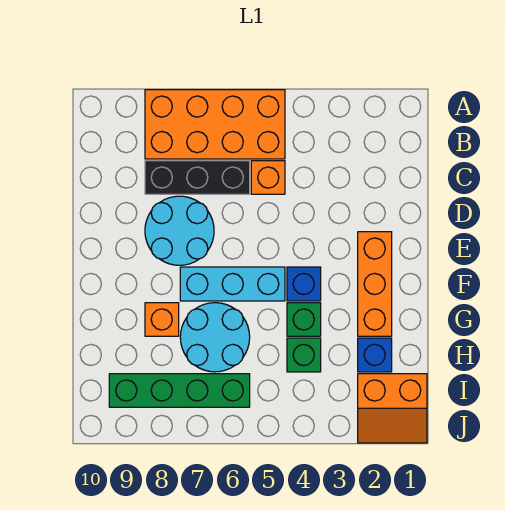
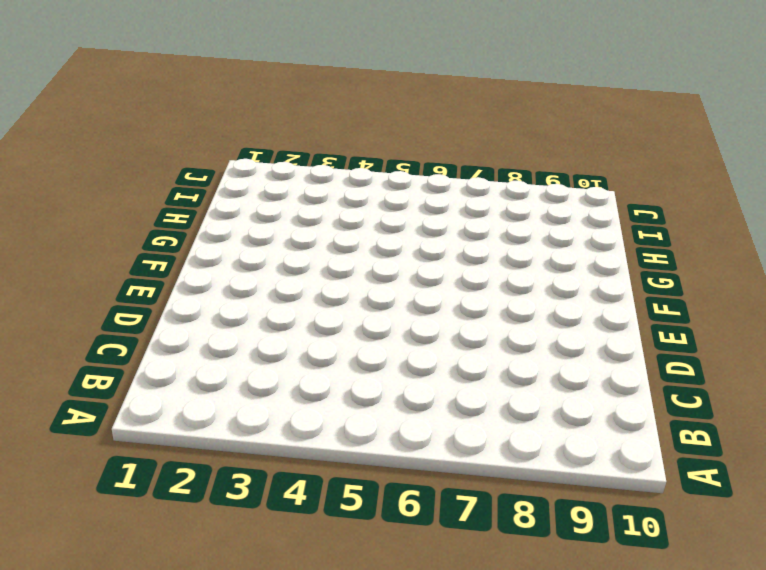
none -> orange 2x4 brick [145,90,285,159]
none -> orange 1x1 brick [251,161,285,194]
none -> black 1x3 brick [145,161,250,194]

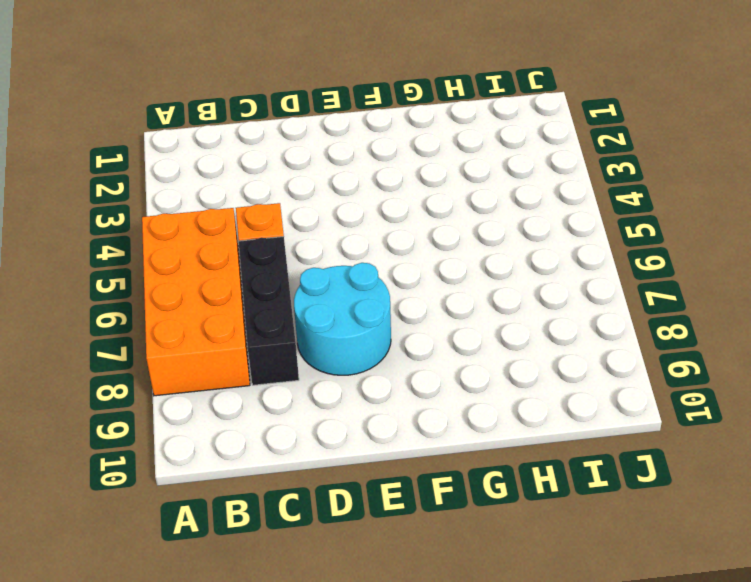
none -> orange 1x3 brick [358,232,392,336]
none -> blue 1x1 brick [287,267,321,301]
none -> cyan 1x3 brick [180,267,285,301]

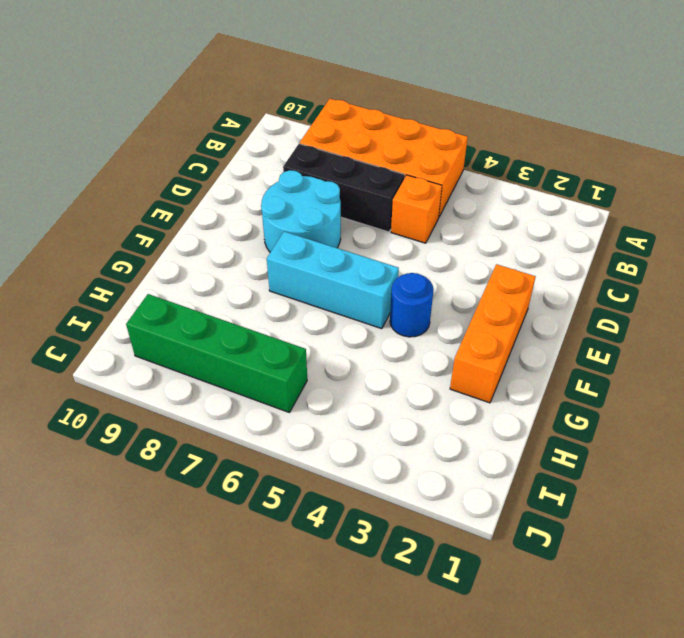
blue 1x1 round brick [390,273,433,337] -> blue 1x1 brick [287,267,321,301]
none -> green 1x1 brick [287,303,321,336]
none -> cyan 2x2 round brick [180,303,250,372]
none -> orange 1x1 brick [145,303,179,336]

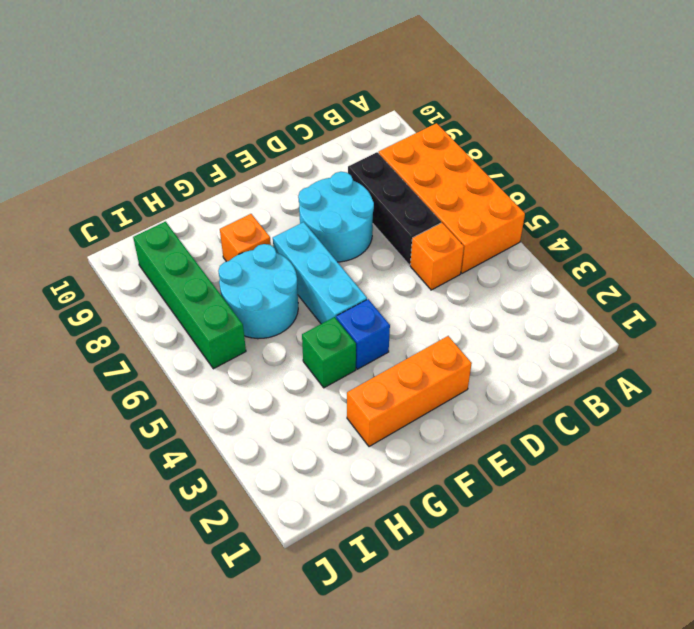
none -> blue 1x1 brick [358,338,392,372]
none -> green 1x1 brick [287,338,321,372]
none -> orange 2x2 slope [358,374,427,443]

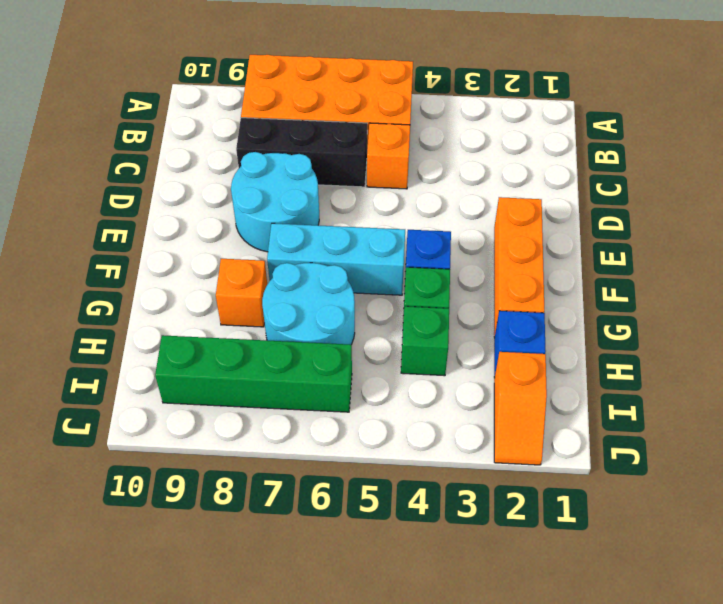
orange 1x2 slope [494,352,547,465] -> orange 2x2 slope [358,374,427,443]

